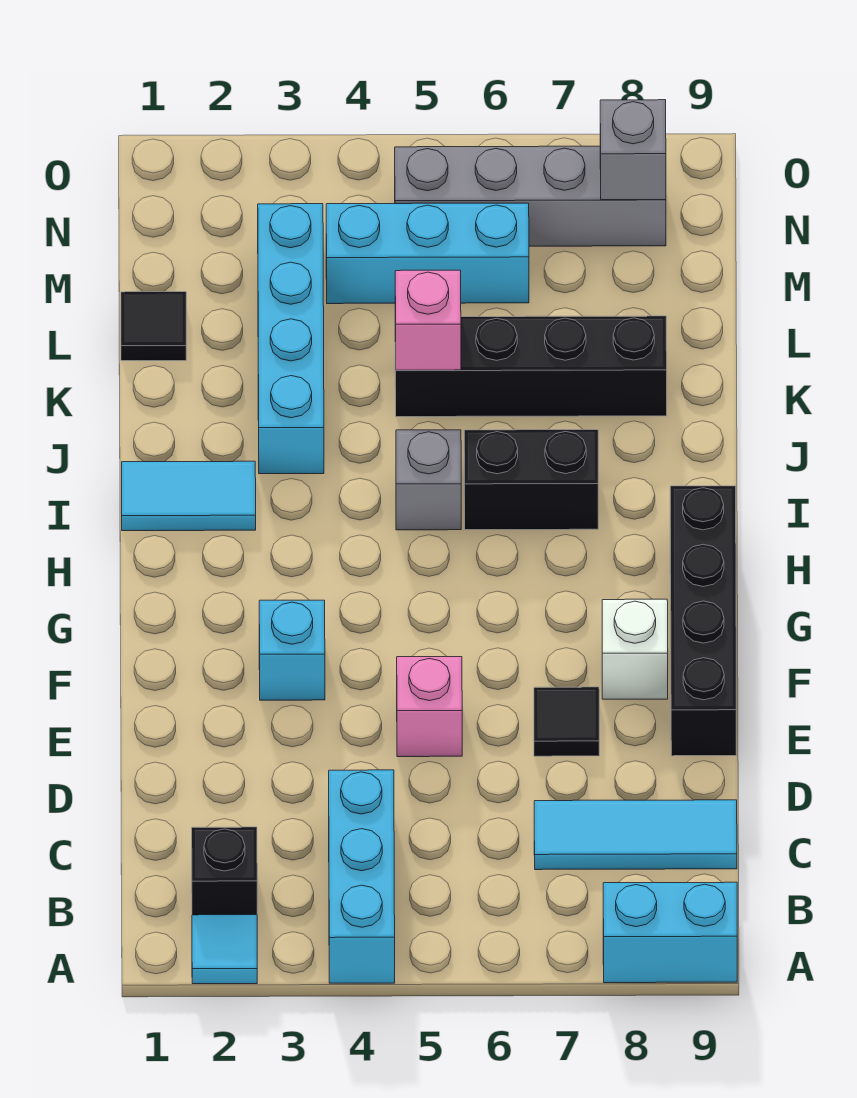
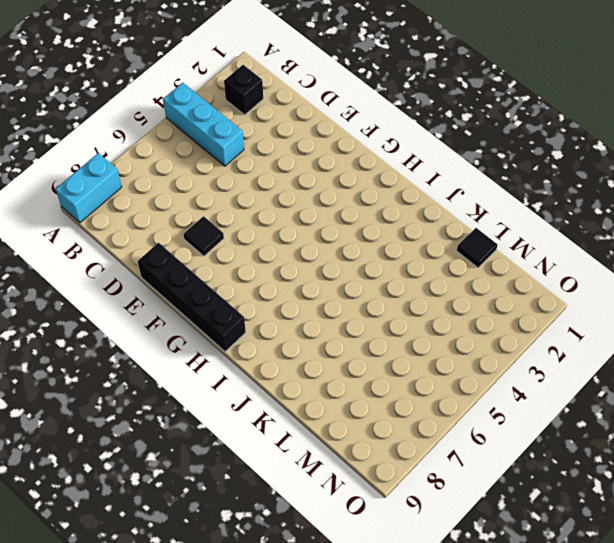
none -> cyan 1x1 tile [192,915,257,984]
none -> cyan 1x3 tile [534,800,737,870]
none -> pink 1x1 brick [397,657,462,757]

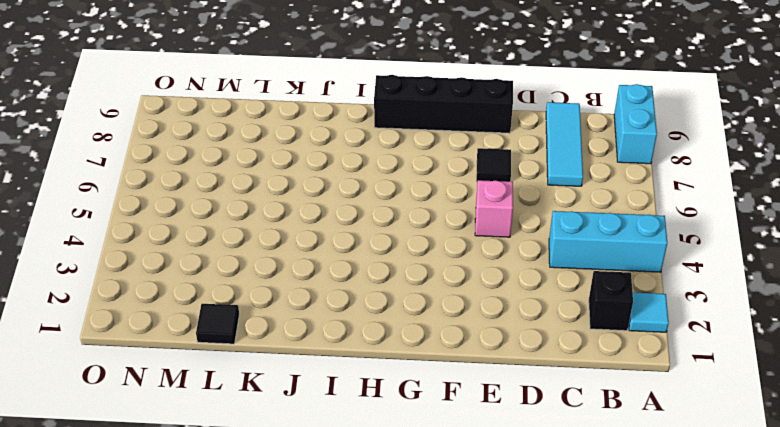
none -> cyan 1x1 brick [259,600,325,700]
none -> white 1x1 brick [602,599,668,699]
none -> cyan 1x2 tile [122,461,256,531]

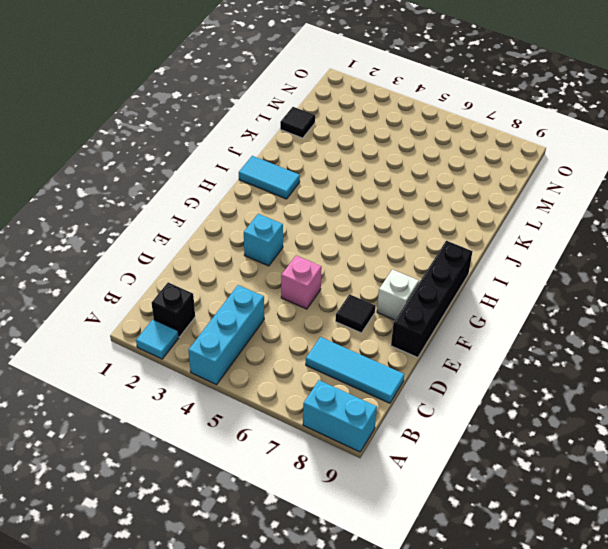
none -> grey 1x1 brick [396,430,461,530]
none -> black 1x2 brick [464,430,598,530]
none -> cyan 1x4 brick [258,204,324,474]

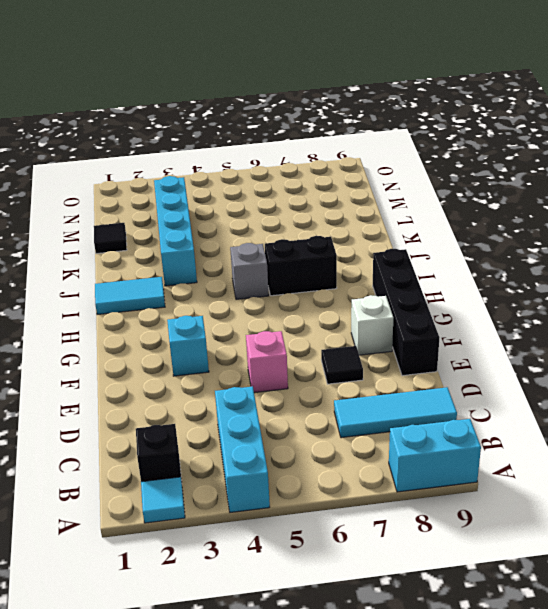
none -> black 1x4 brick [395,316,667,417]
none -> cyan 1x3 brick [326,203,529,304]
none -> grey 1x4 brick [395,146,666,246]

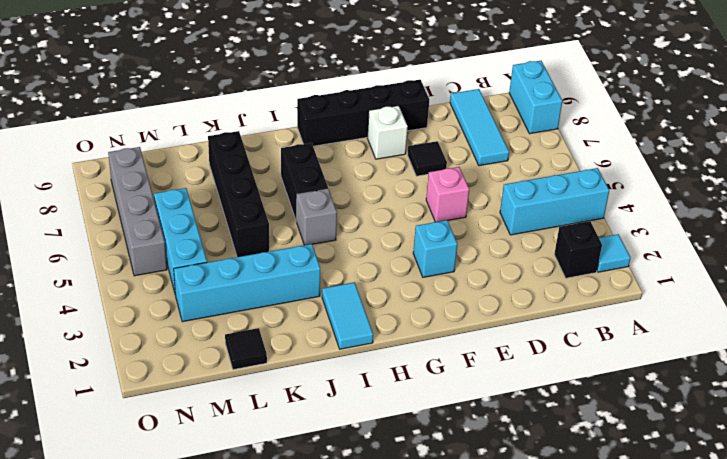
none -> pink 1x1 brick [395,270,461,370]
none -> grey 1x1 brick [600,100,666,200]

